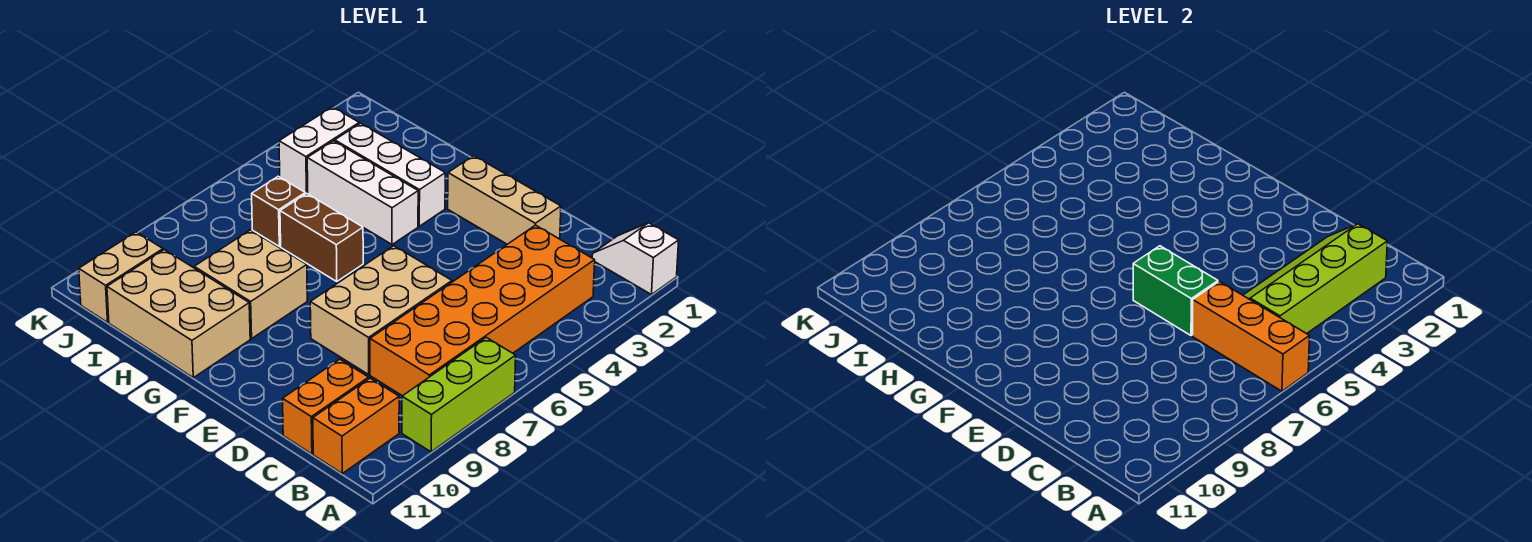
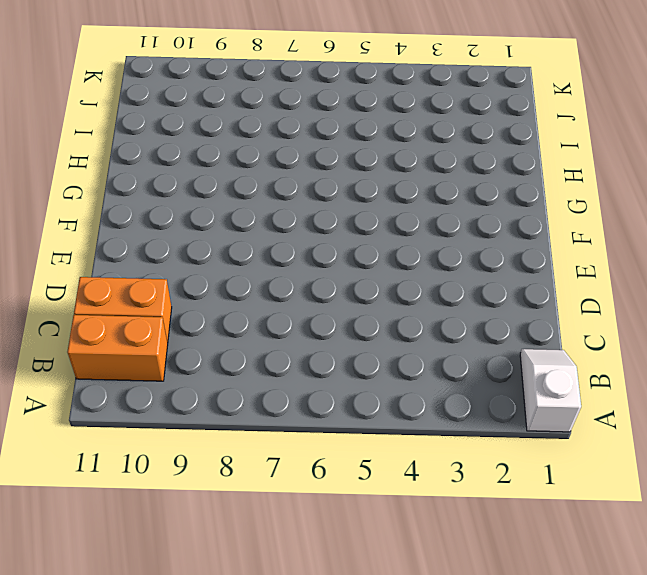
none -> lime 1x3 brick [402,337,516,452]
none -> orange 2x6 brick [370,225,595,396]
none -> tan 1x3 brick [448,156,561,244]

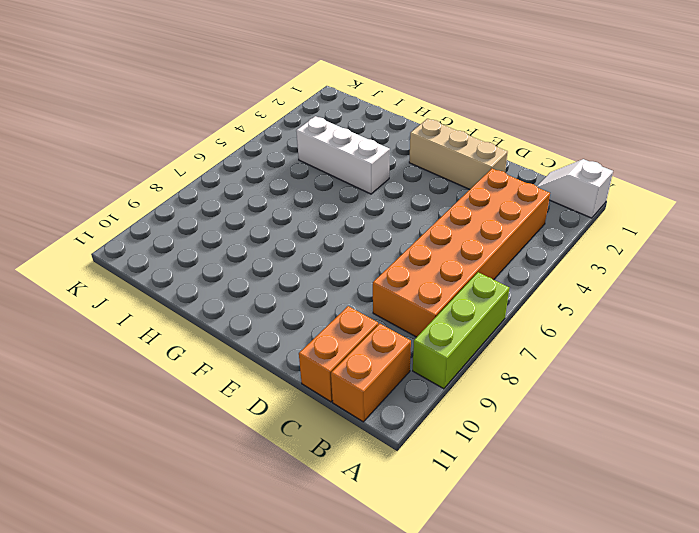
none -> tan 2x3 brick [310,246,452,374]
none -> white 1x3 brick [335,123,445,226]
none -> brown 1x2 brick [280,193,363,281]

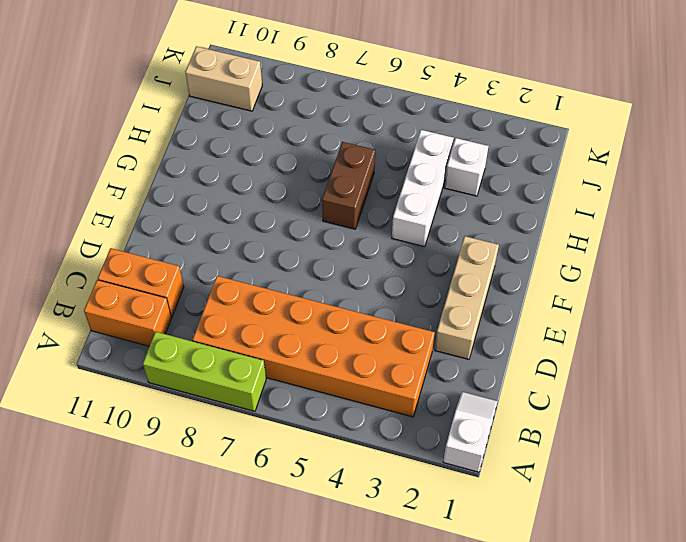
white 1x1 brick [444,138,488,196] -> white 1x3 brick [335,123,445,226]
none -> tan 2x3 brick [310,246,452,374]
none -> tan 2x2 brick [194,230,307,339]
none -> tan 2x3 brick [107,250,250,378]

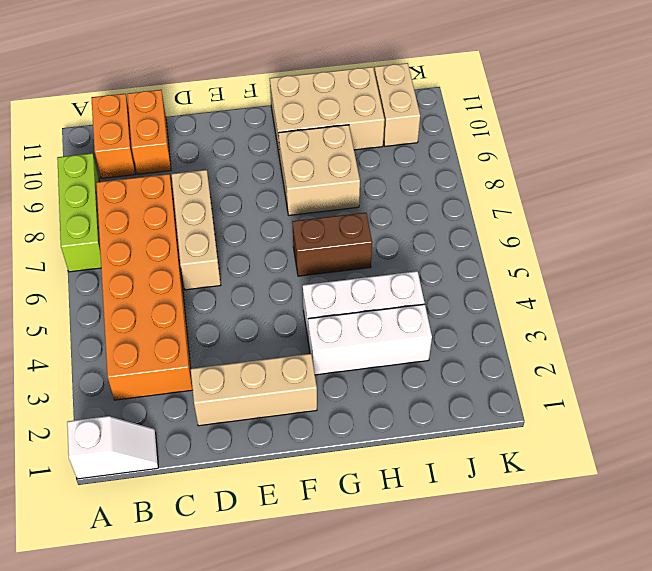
tan 1x3 brick [172,170,221,290] -> tan 2x3 brick [310,246,452,374]
none -> brown 1x1 brick [252,176,305,246]
none -> white 1x2 brick [279,107,359,193]
none -> orange 1x3 brick [1192,282,1310,391]

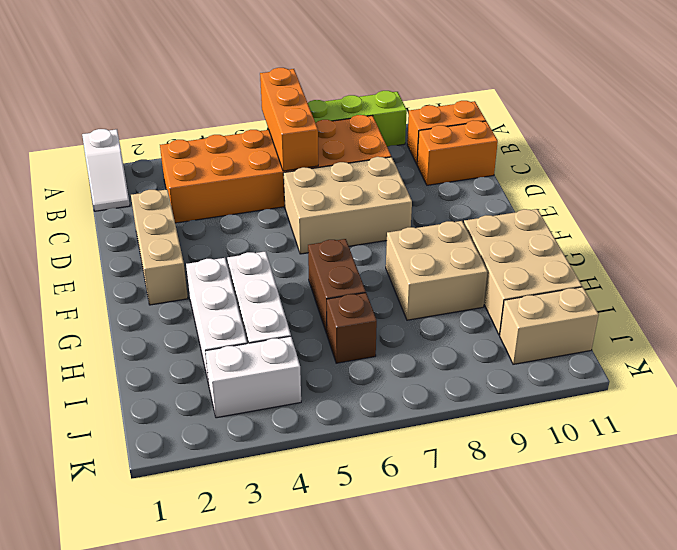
none -> lime 2x4 slope [1243,224,1387,334]
none -> green 1x2 brick [1133,246,1218,336]

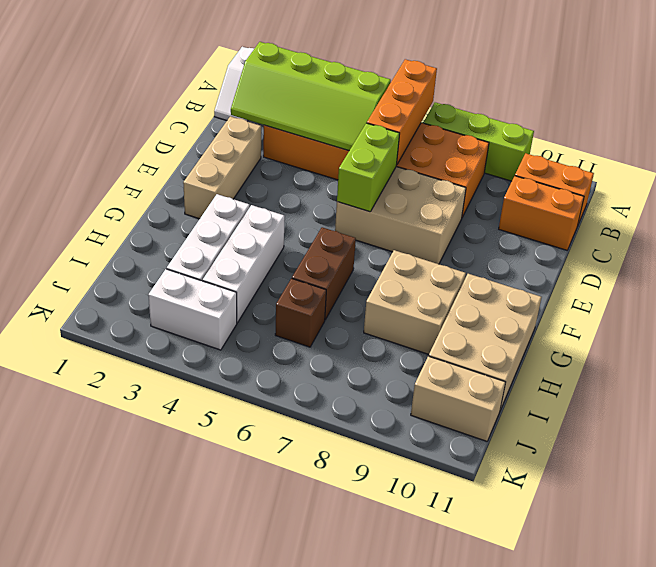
lime 1x2 brick [337,123,400,212] -> green 1x2 brick [1133,246,1218,336]

